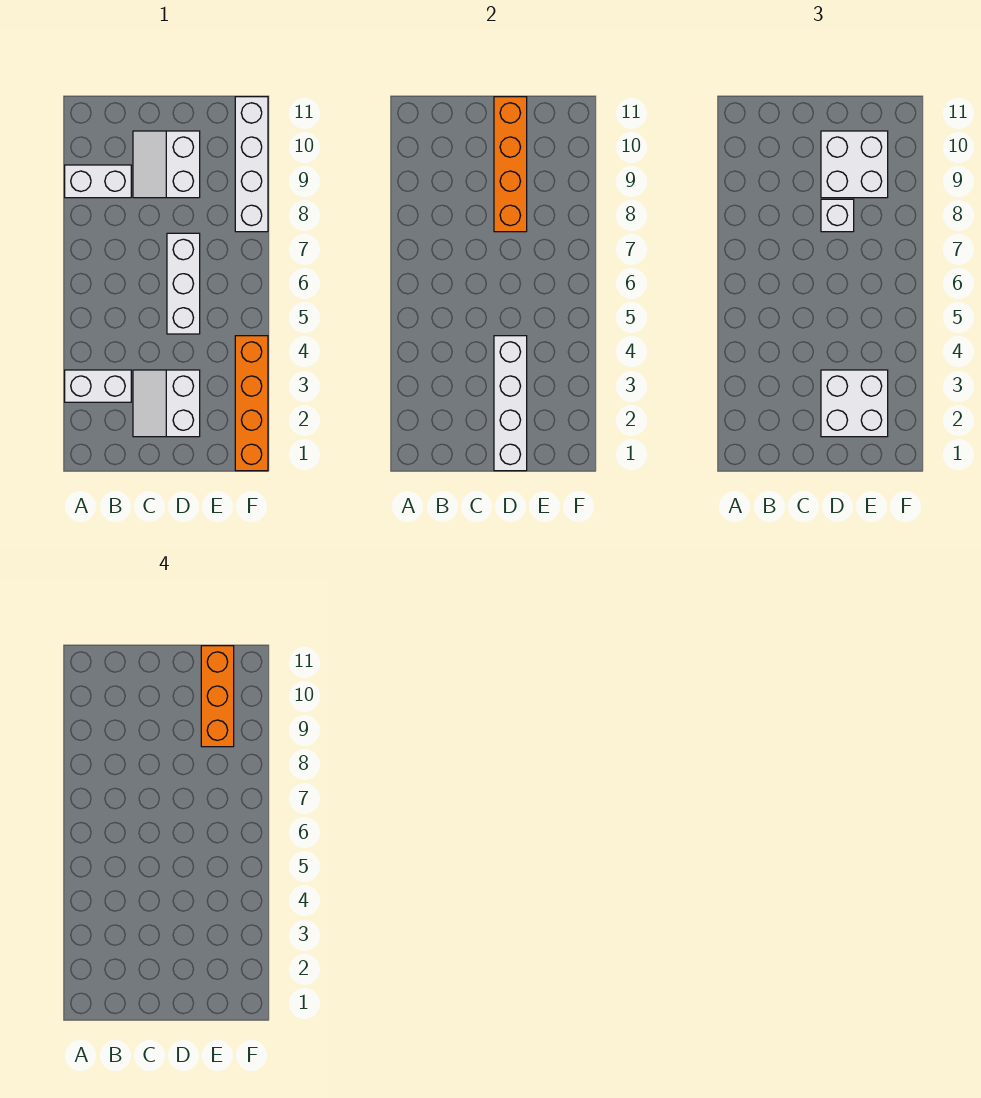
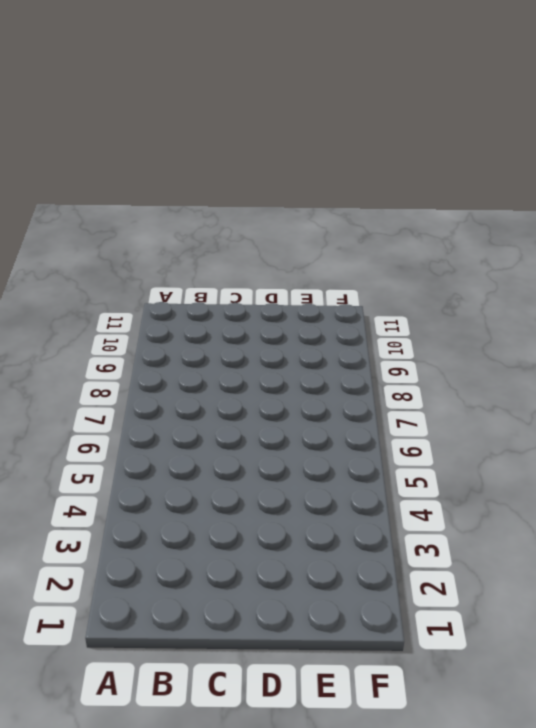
none -> white 1x2 brick [65,370,131,402]
none -> white 1x2 brick [65,165,131,198]
none -> white 2x2 slope [133,370,200,437]

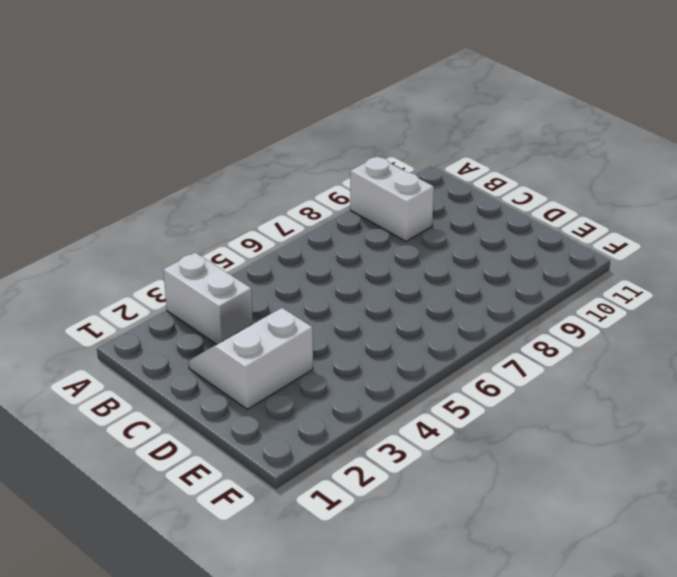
none -> white 2x2 slope [133,131,200,198]
none -> white 1x3 brick [167,233,200,334]
none -> orange 1x4 brick [235,336,268,471]

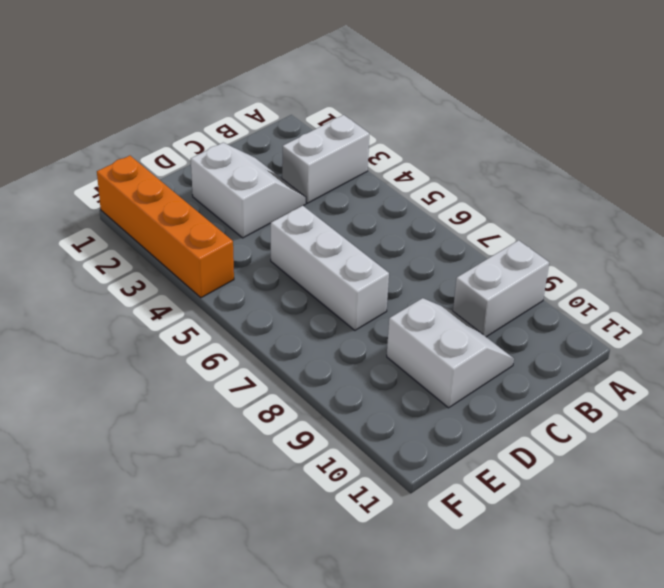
none -> white 1x4 brick [235,97,268,232]
none -> white 1x4 brick [494,336,527,471]
none -> orange 1x4 brick [494,97,527,232]

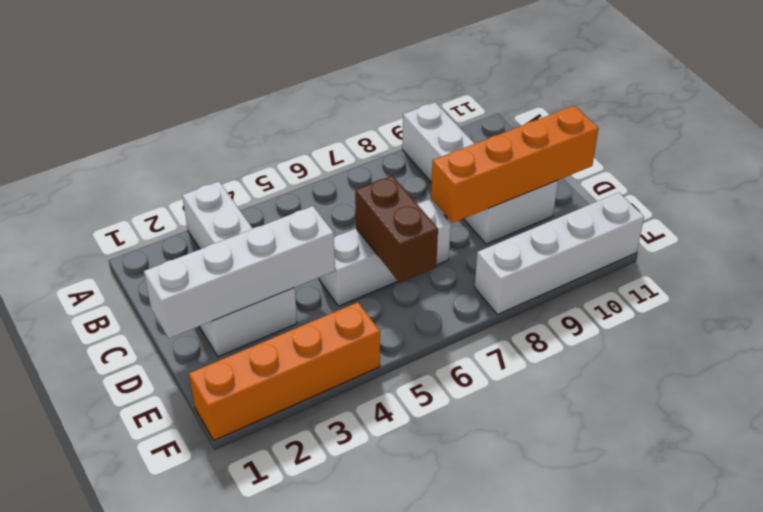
brown 1x2 brick [355,176,438,282] -> none
none -> white 2x2 brick [821,370,888,437]
none -> white 1x1 brick [821,199,854,232]
none -> white 2x2 brick [821,131,888,198]

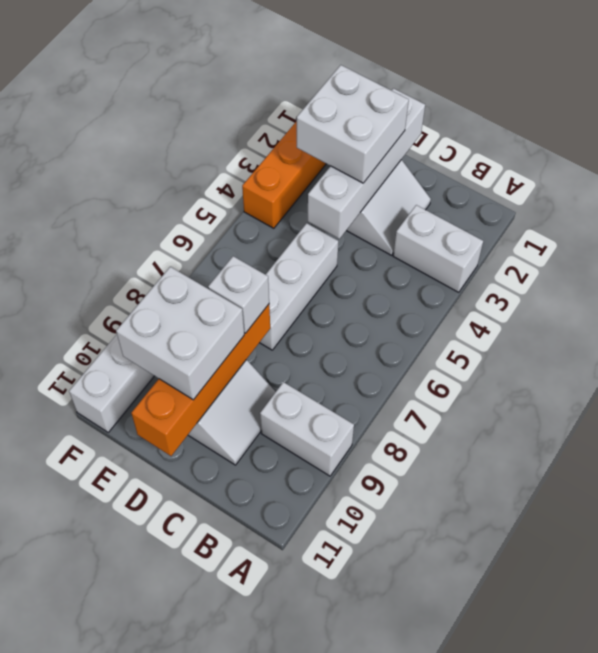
none -> orange 1x3 brick [201,646,234,747]

